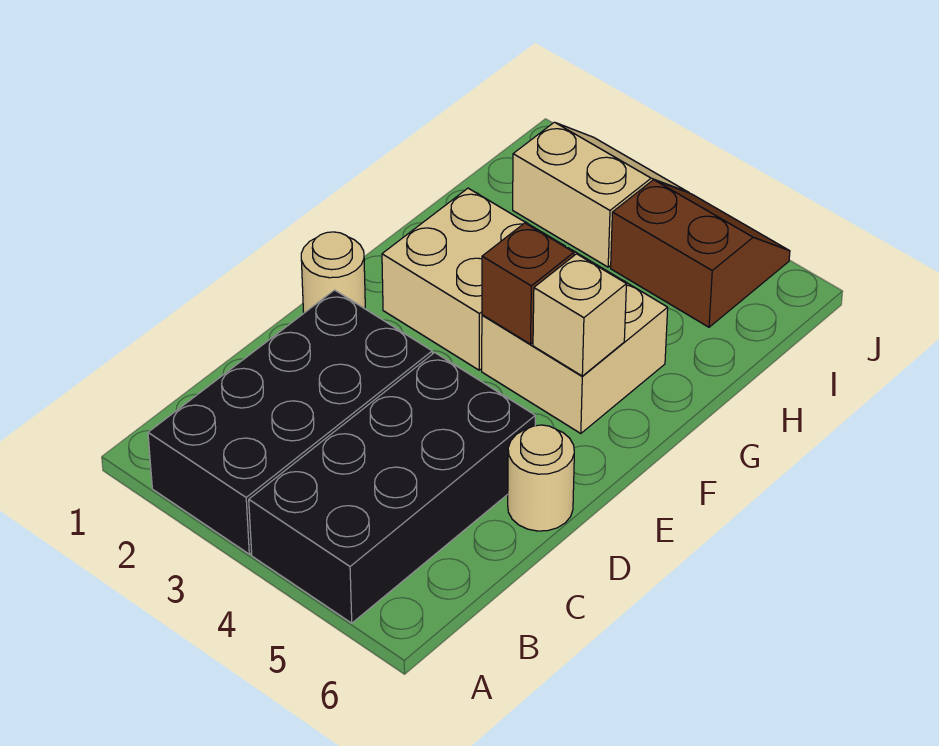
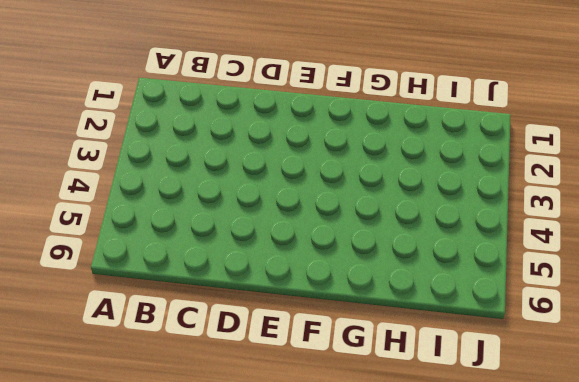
none -> black 2x4 brick [148,290,432,554]
none -> black 2x4 brick [249,353,535,623]

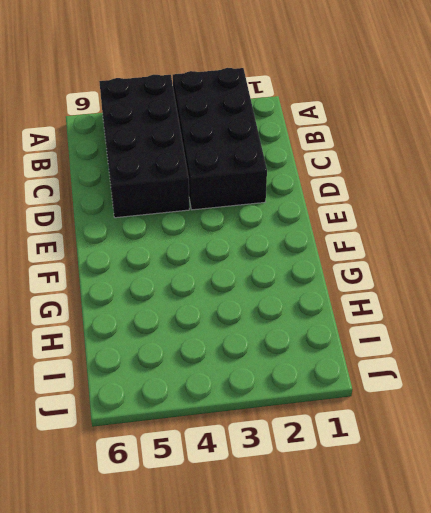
none -> tan 1x1 round brick [508,425,574,531]
none -> tan 1x1 round brick [301,232,365,313]

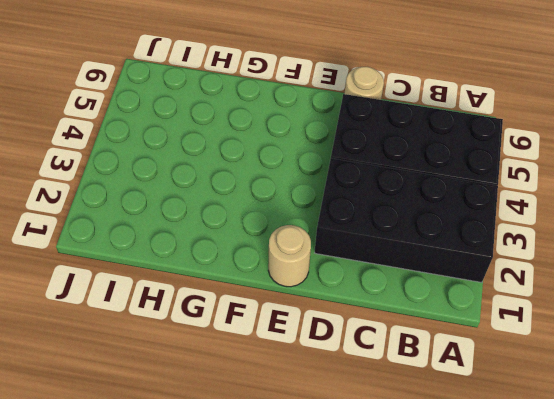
none -> tan 2x2 brick [382,188,565,370]
none -> tan 2x2 brick [482,248,668,434]

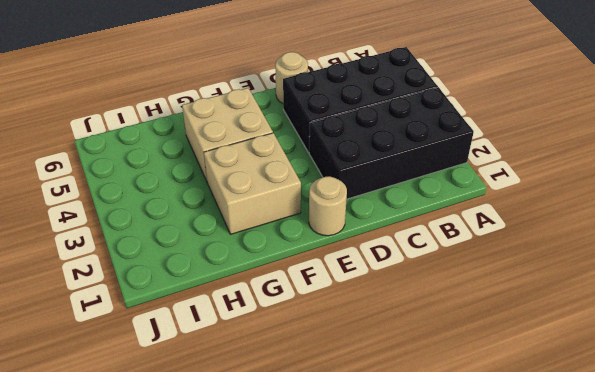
none -> tan 2x2 slope [513,122,689,267]
none -> brown 2x2 slope [611,180,790,327]

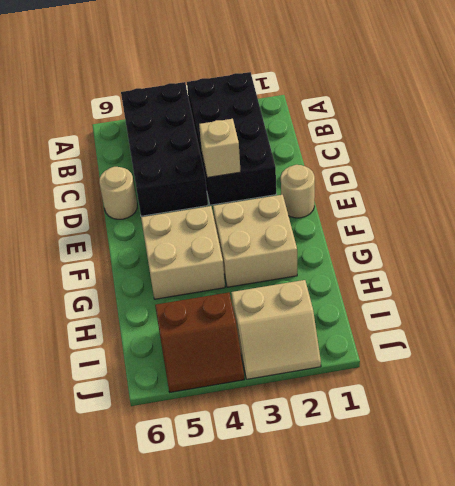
tan 1x1 brick [199,119,241,178] -> tan 1x1 brick moved to [533,254,626,376]
none -> brown 1x1 brick [482,223,574,344]

